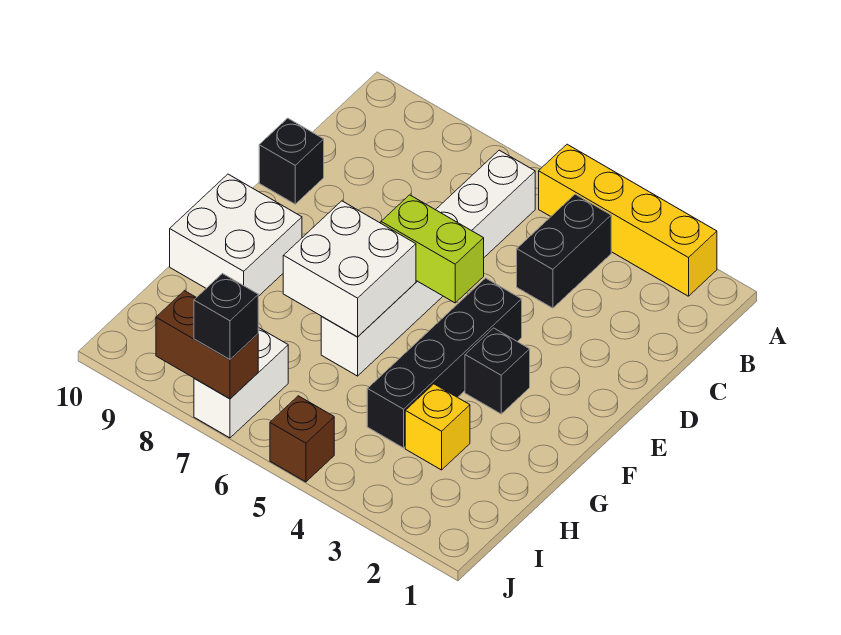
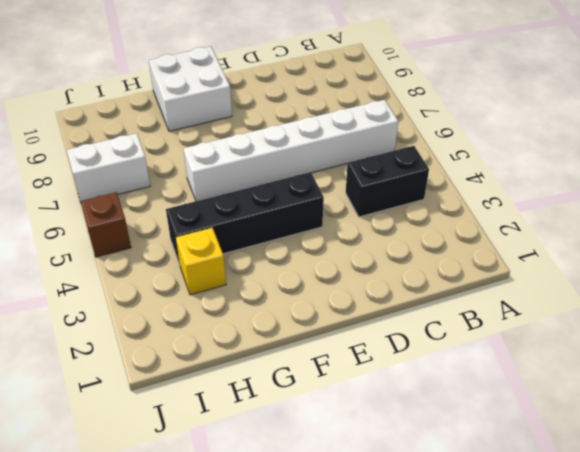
none -> yellow 1x4 brick [539,144,717,296]
none -> black 1x1 brick [259,118,324,204]
none -> black 1x1 brick [465,328,530,414]

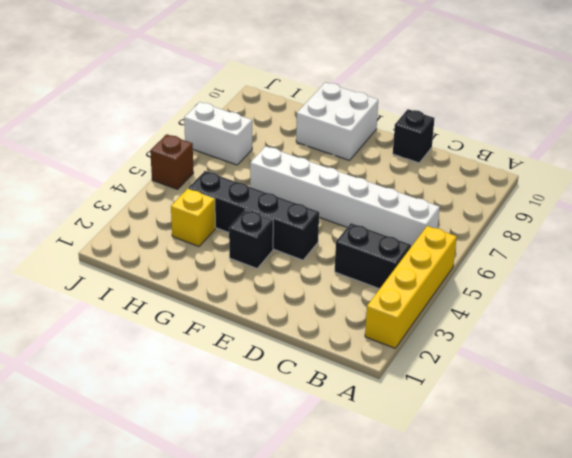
none -> lime 1x2 brick [381,195,484,303]
none -> white 2x2 brick [283,201,416,337]
none -> brown 1x2 brick [156,291,258,399]

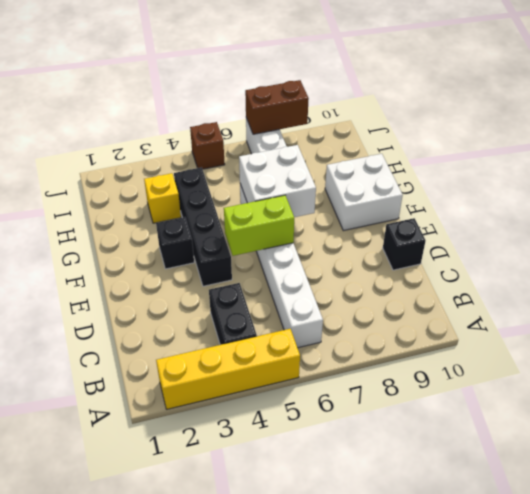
none -> black 1x1 brick [194,274,258,360]

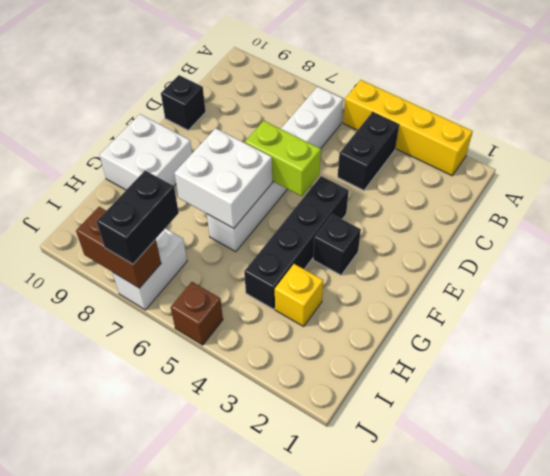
black 1x2 brick [97,171,179,264] -> black 1x1 brick [194,274,258,360]

